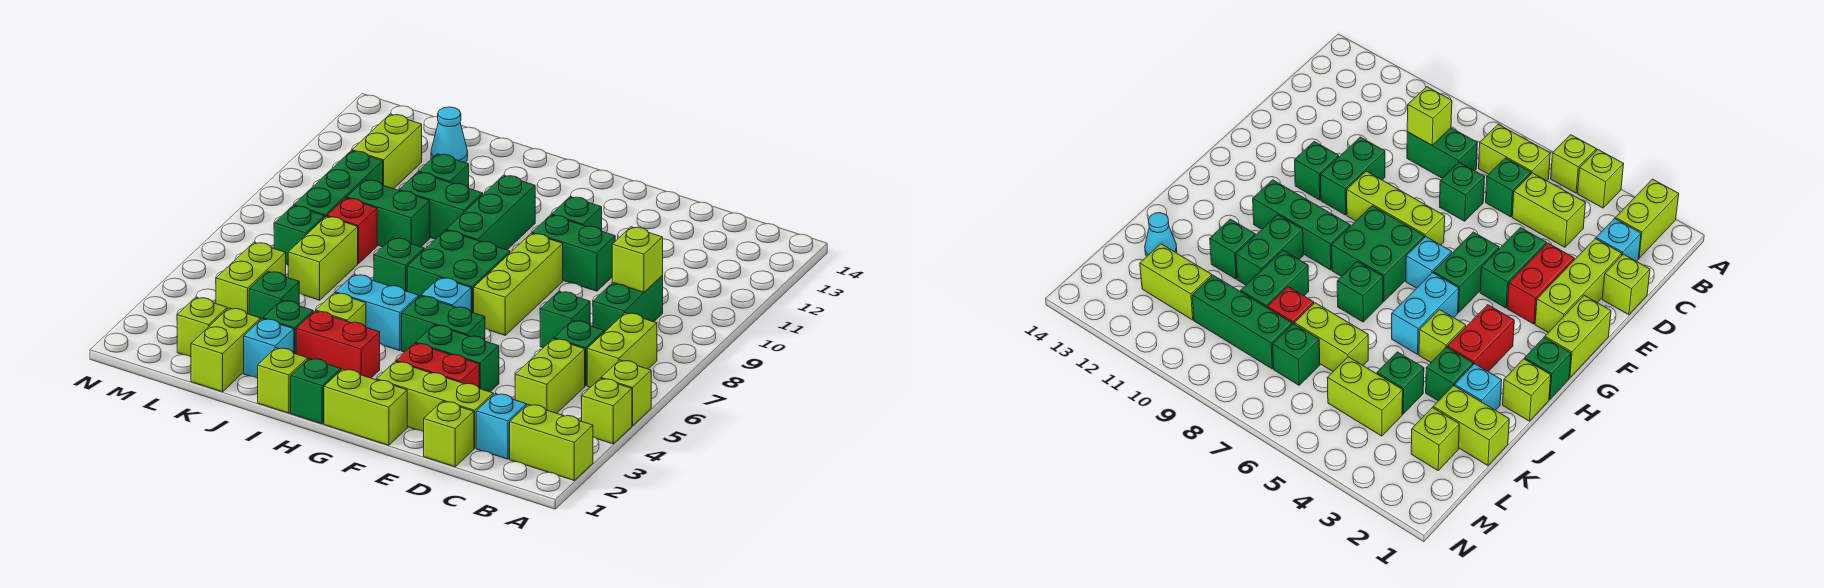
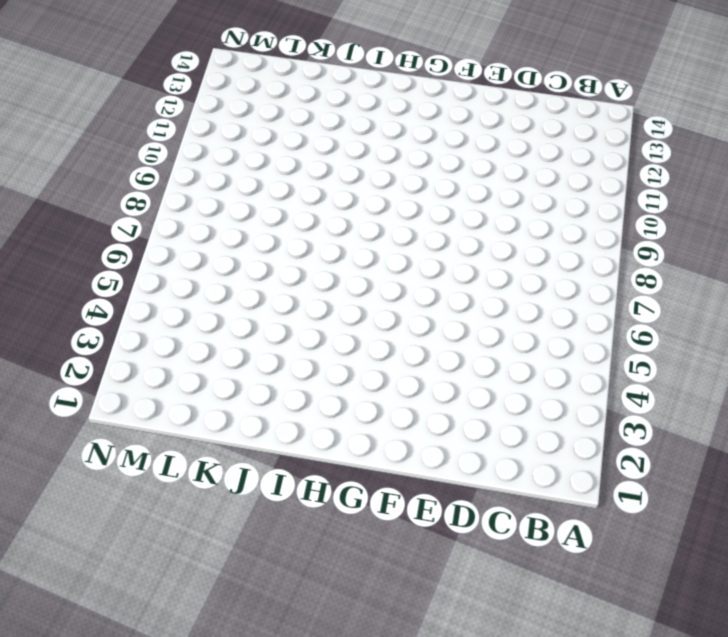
none -> lime 1x2 brick [510,404,593,480]
none -> lime 1x1 brick [582,378,632,444]
none -> lime 1x1 brick [601,360,651,426]
none -> lime 1x2 brick [587,313,657,387]

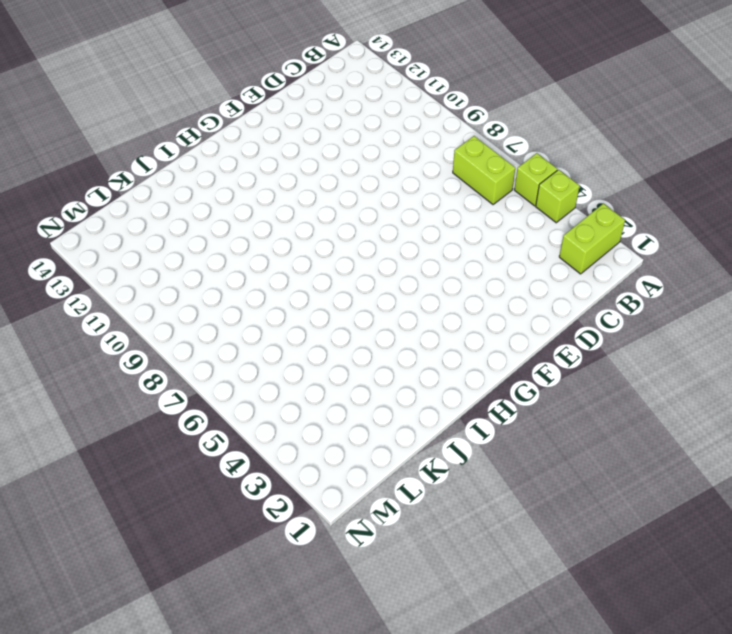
none -> cyan 1x1 brick [476,394,527,459]
none -> lime 1x2 brick [515,339,585,413]
none -> green 1x1 brick [554,320,604,386]
none -> green 1x2 brick [593,276,663,332]

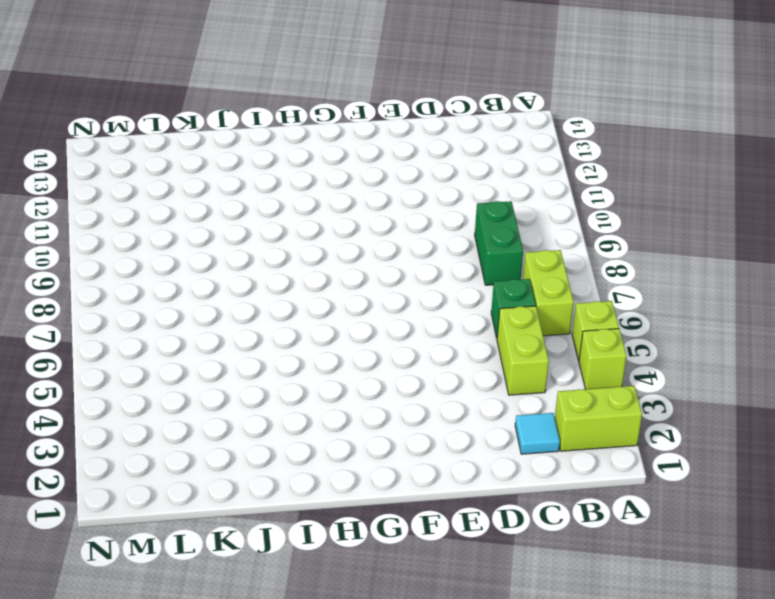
cyan 1x1 tile [515,413,560,454] -> cyan 1x1 brick [476,394,527,459]
none -> lime 1x1 brick [424,401,474,467]
none -> lime 1x3 brick [377,361,493,448]
none -> green 1x1 brick [540,291,590,348]
none -> red 1x2 brick [396,343,479,387]

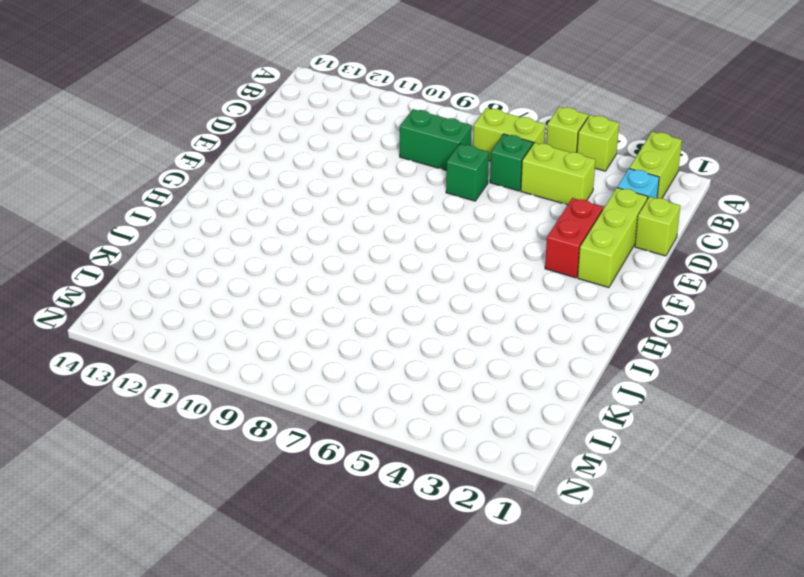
none -> green 1x2 brick [416,325,499,392]
none -> green 1x2 brick [532,215,615,291]
none -> lime 1x2 brick [324,369,407,445]
none -> green 1x2 brick [402,296,485,352]

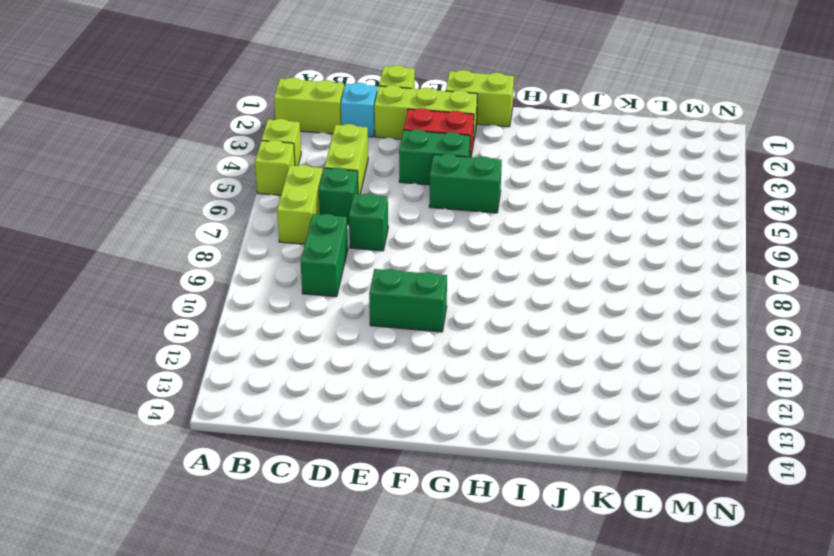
none -> lime 1x3 brick [474,233,563,335]
none -> green 1x1 brick [552,197,602,231]
none -> cyan 1x1 brick [421,278,471,311]
none -> green 2x2 brick [407,230,510,313]

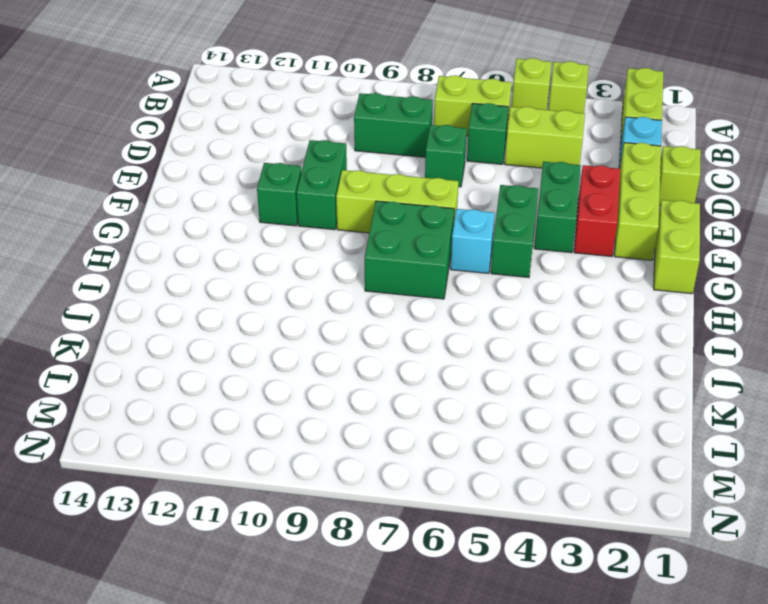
none -> green 1x1 brick [291,358,341,424]
none -> red 1x2 brick [296,311,380,378]
none -> cyan 1x2 brick [335,275,419,351]
none -> green 1x3 brick [446,175,535,250]

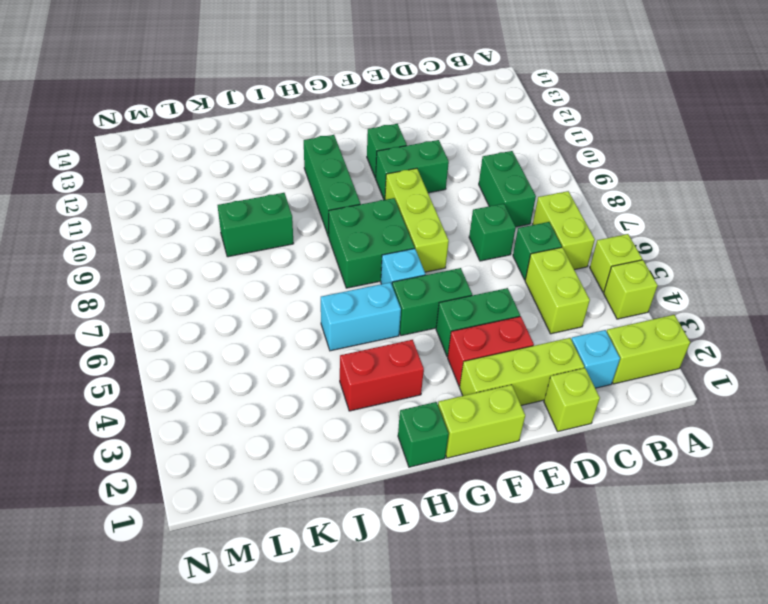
none -> lime 1x1 brick [258,348,308,413]
none -> lime 1x1 brick [316,293,366,327]
none -> green 1x1 brick [374,238,424,291]
none -> green 1x2 brick [399,172,483,239]

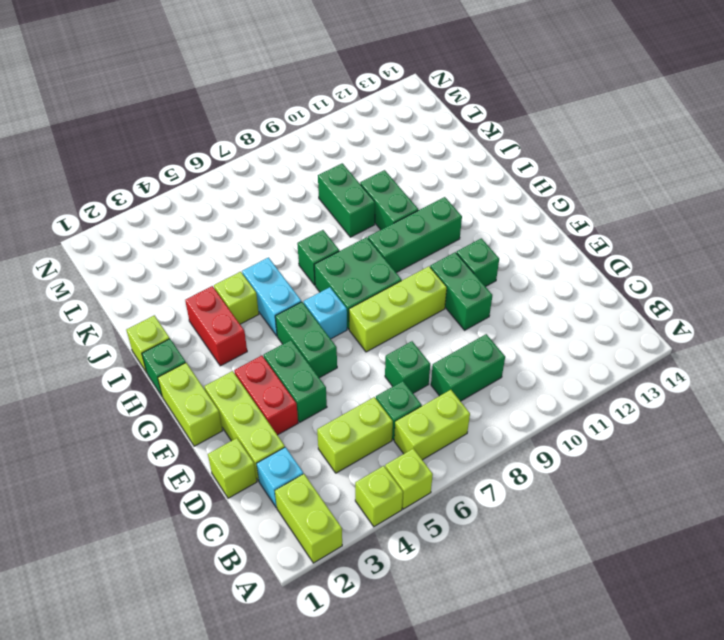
none -> cyan 1x1 brick [244,319,294,378]
none -> green 1x1 brick [263,300,313,354]
none -> green 1x1 brick [419,154,469,188]
none -> lime 1x2 brick [191,308,261,392]

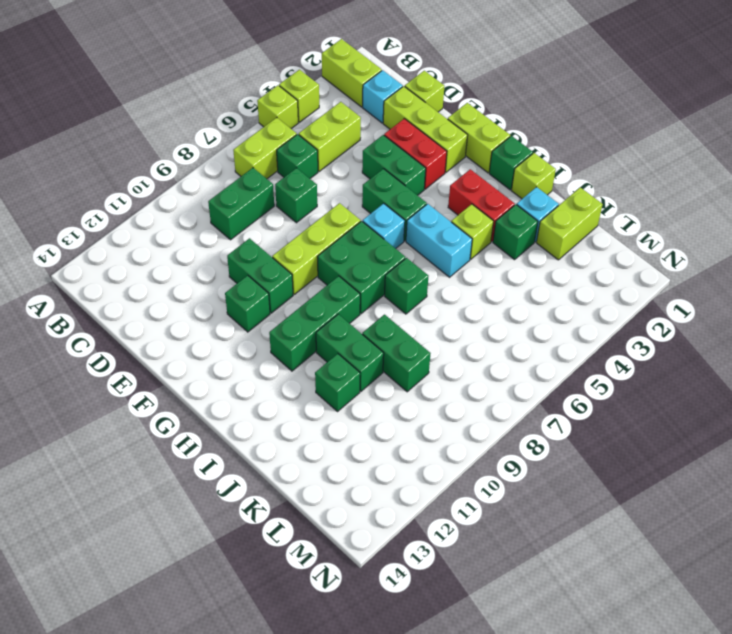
none -> green 1x1 brick [249,271,299,319]
none -> lime 1x2 brick [288,216,358,300]
none -> red 1x1 brick [327,198,377,264]
none -> cyan 1x1 cone [431,107,468,163]

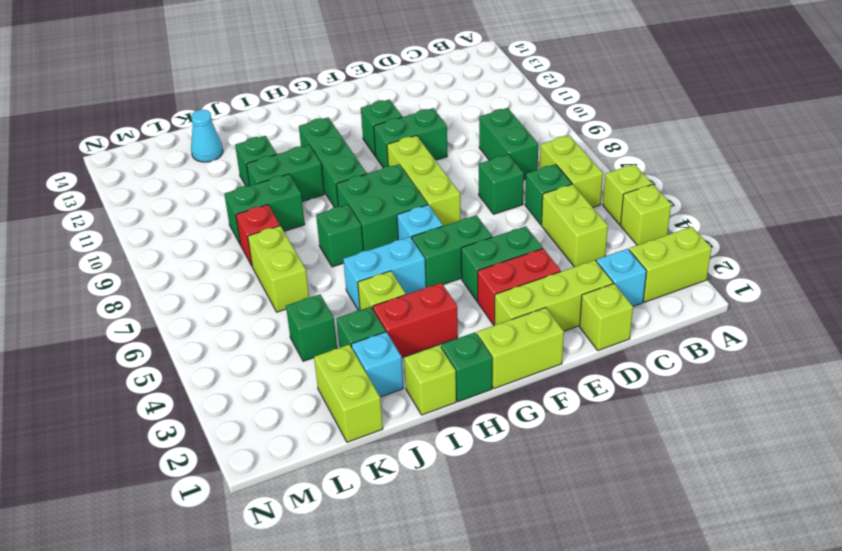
none -> lime 1x1 brick [177,297,227,357]
none -> lime 1x2 brick [216,242,286,314]
none -> green 1x1 brick [274,206,325,265]
none -> green 1x3 brick [294,151,383,217]

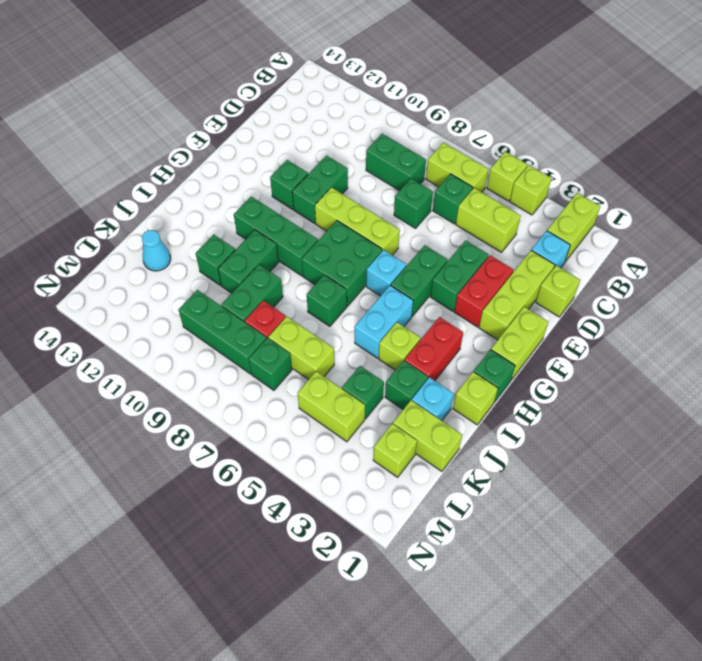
none -> lime 1x2 brick [352,114,422,189]
none -> lime 1x1 brick [612,227,663,292]

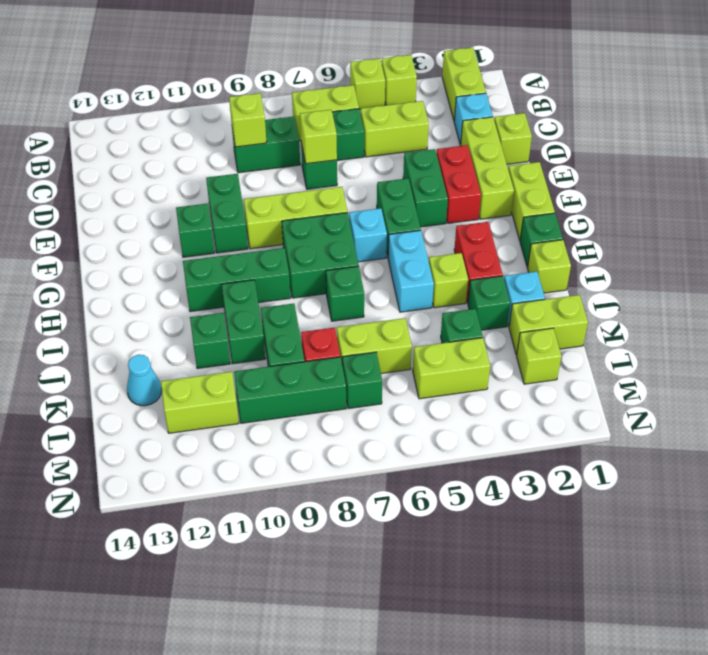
lime 1x1 brick [300,110,337,164] -> none

